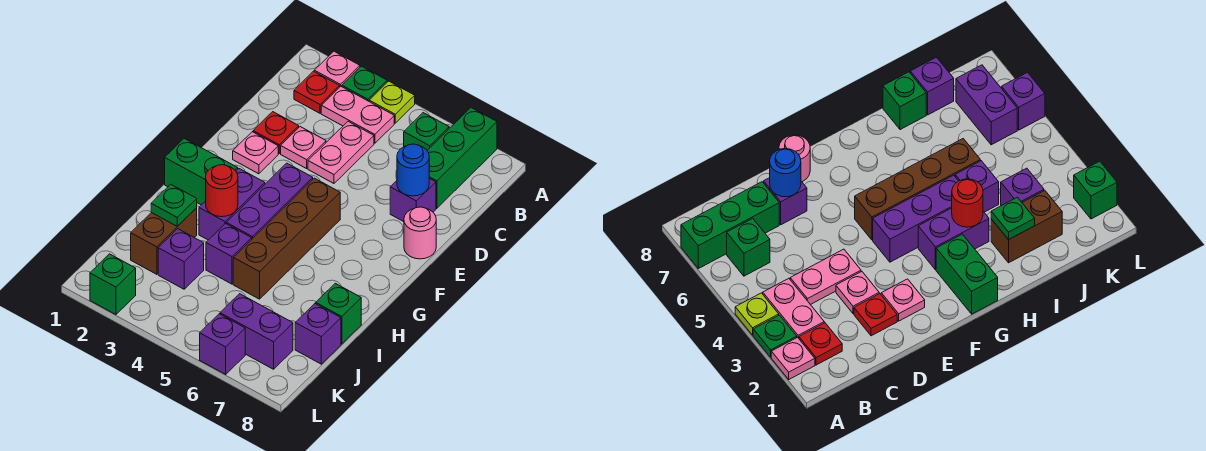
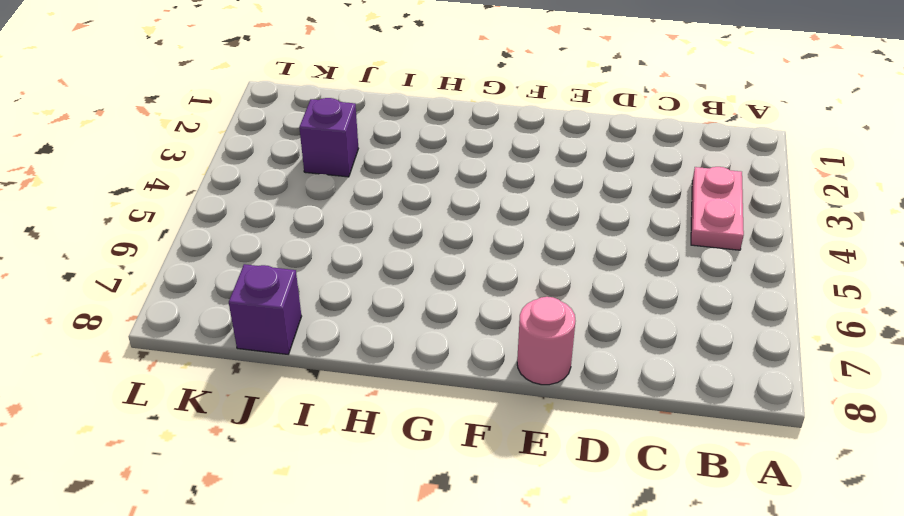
none -> pink 1x1 plate [314,51,360,86]
none -> green 1x1 plate [342,66,387,101]
none -> lime 1x1 plate [369,81,415,123]

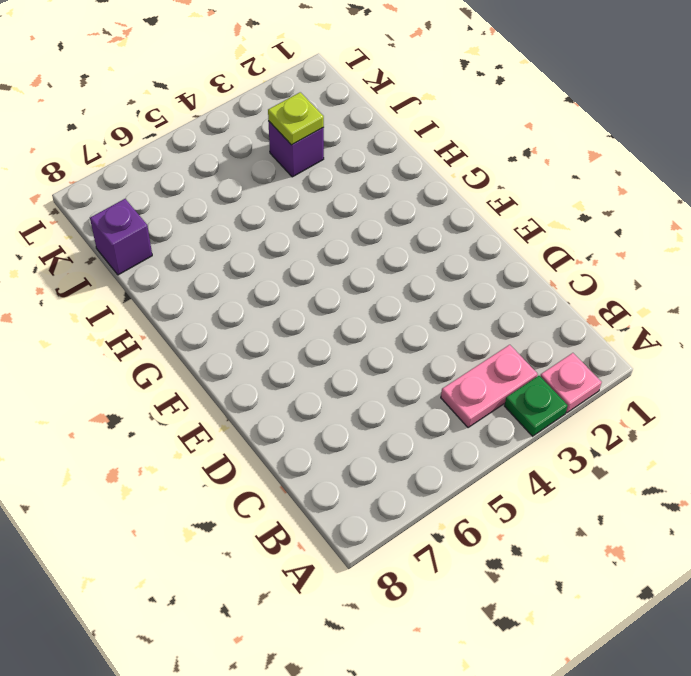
lime 1x1 plate [268,92,324,145] -> lime 1x1 plate moved to [369,81,415,123]
none -> green 1x3 brick [427,108,497,208]
none -> red 1x1 plate [294,71,340,113]
none -> green 1x1 brick [404,113,449,150]

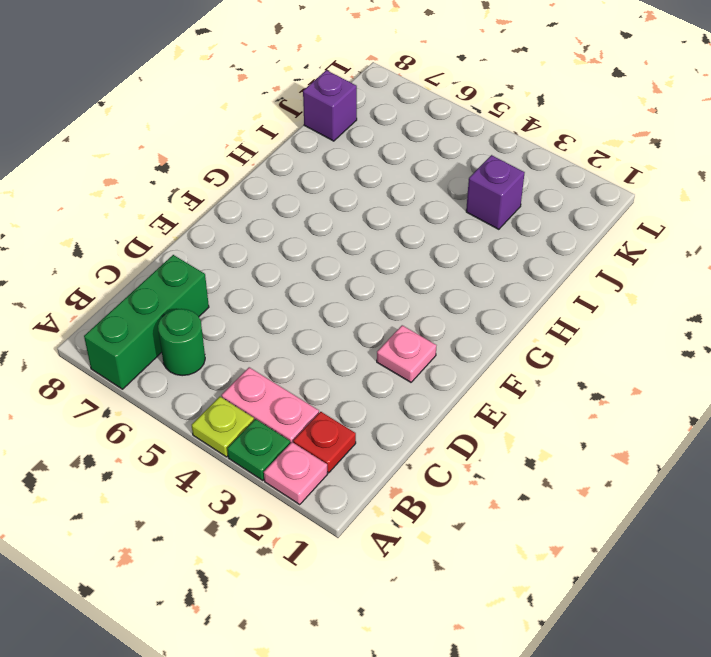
green 1x1 round brick [158,309,205,376] -> green 1x1 brick [404,113,449,150]
none -> pink 1x2 plate [308,122,374,183]
none -> red 1x1 plate [253,112,299,153]
none -> pink 1x1 plate [281,127,326,169]

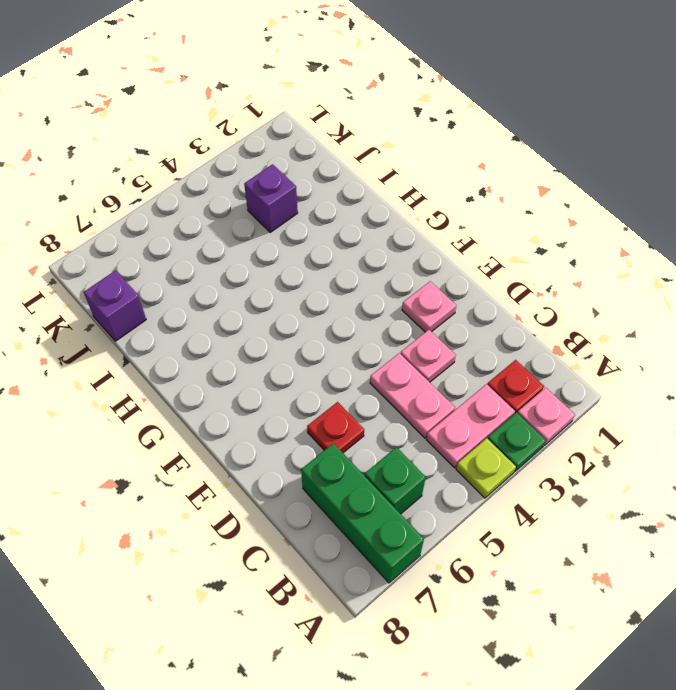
red 1x1 plate [307,402,364,453] -> red 1x1 plate moved to [253,112,299,153]
none -> purple 1x1 brick [390,178,436,222]
none -> pink 1x1 round brick [404,207,436,259]
none -> purple 1x3 brick [226,163,313,239]

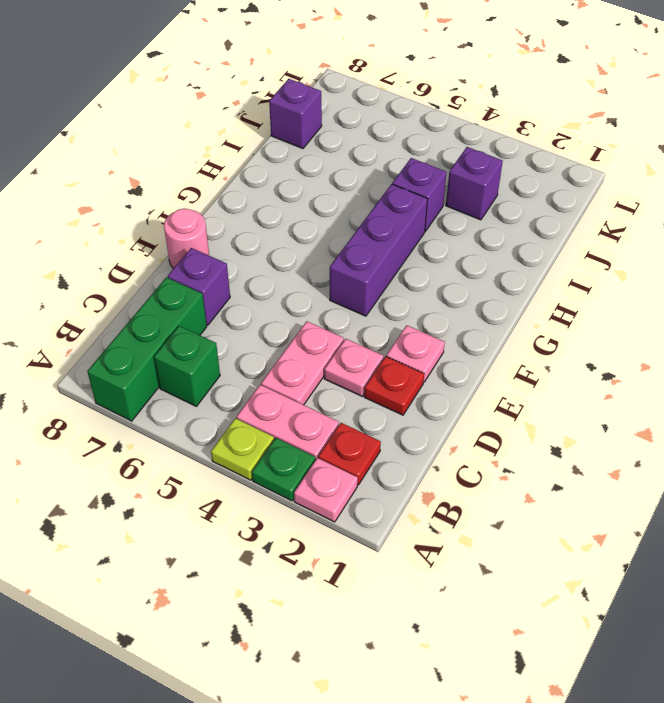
none -> brown 1x4 brick [233,178,340,299]
none -> green 1x2 brick [165,139,238,205]
none -> purple 1x2 brick [199,169,265,240]

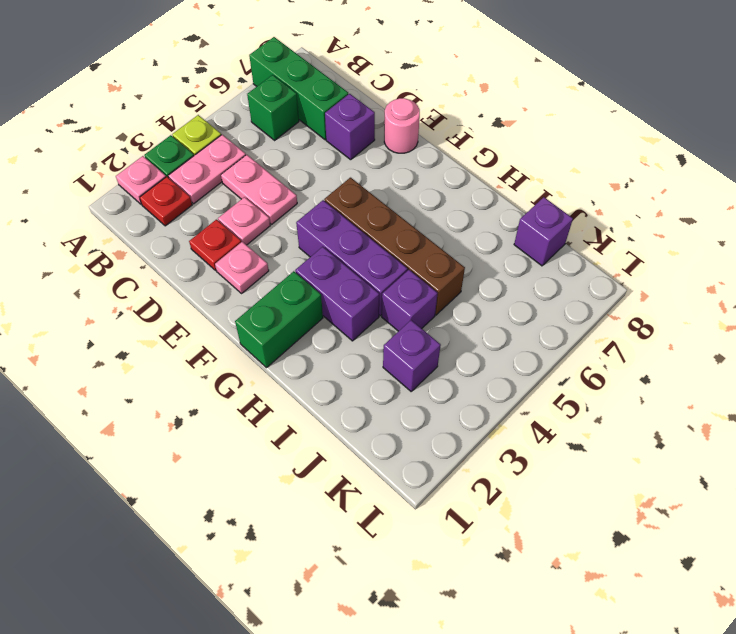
none -> brown 1x2 brick [131,208,197,274]
none -> green 1x1 brick [316,283,361,344]
none -> purple 1x2 brick [220,294,293,369]

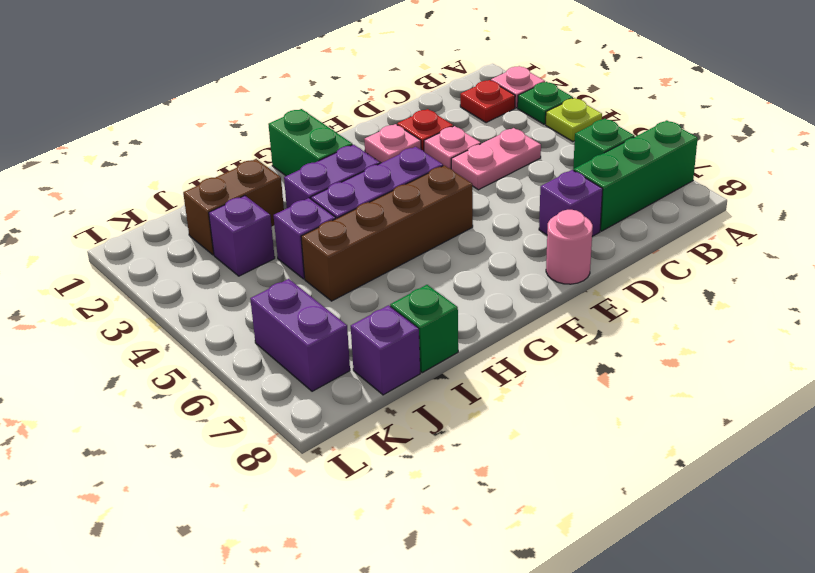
none -> pink 1x2 plate [321,86,394,143]
none -> green 1x1 brick [90,254,136,315]
none -> purple 1x1 brick [200,314,245,374]

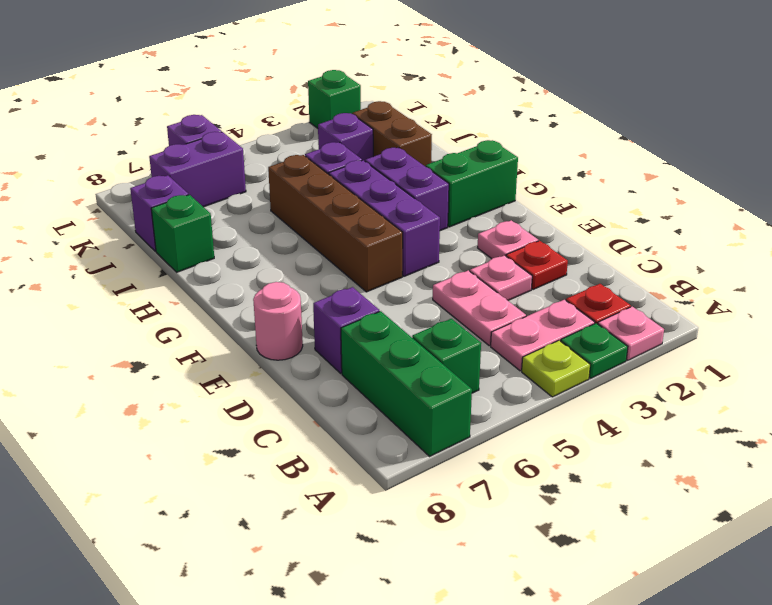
none -> blue 1x1 round brick [397,144,429,196]
none -> red 1x1 round brick [206,165,238,217]
none -> green 1x1 plate [151,184,197,226]

